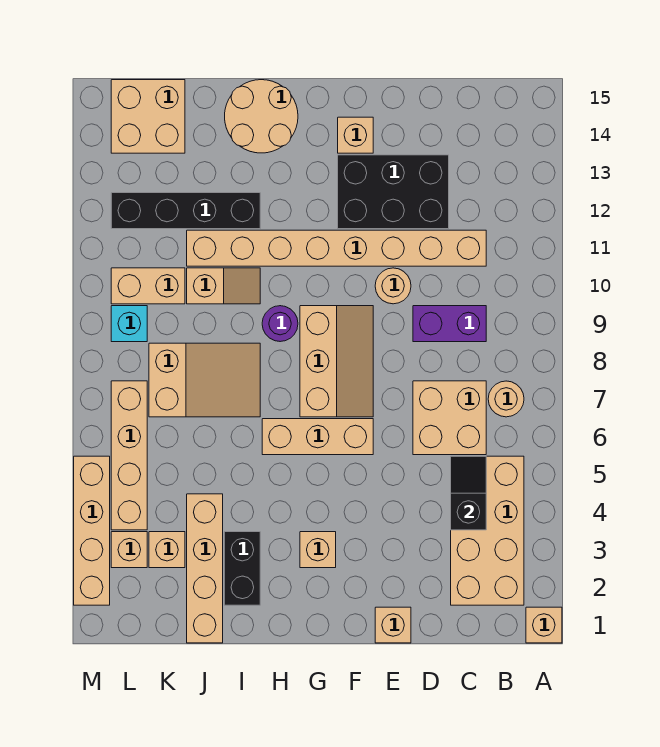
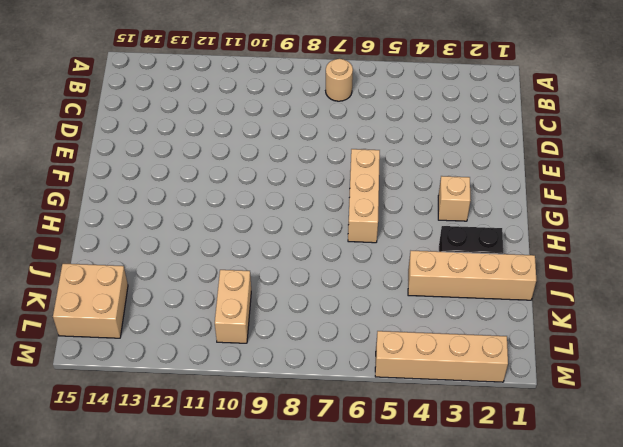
none -> tan 1x1 brick [526,607,562,643]
none -> tan 2x4 brick [451,456,524,605]
none -> tan 2x2 brick [413,381,486,455]

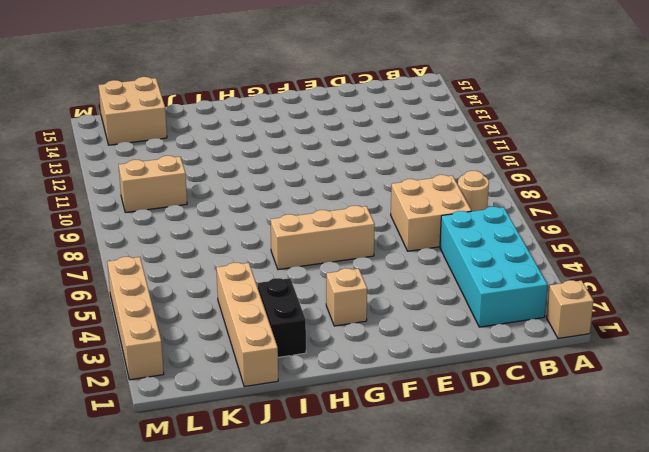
cyan 2x4 brick [440,207,548,327] -> tan 2x4 brick [451,456,524,605]
none -> purple 1x2 brick [413,306,486,342]
none -> tan 1x8 brick [187,230,486,266]
none -> black 2x3 brick [338,155,449,229]

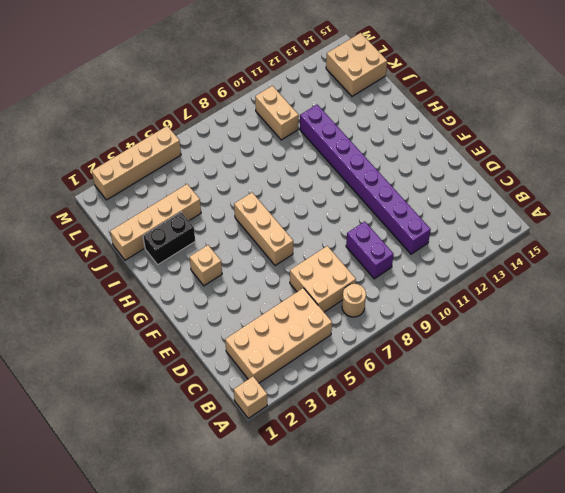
purple 1x8 brick [300,105,431,254] -> tan 1x8 brick [187,230,486,266]
none -> black 2x3 brick [338,155,449,229]
none -> tan 1x1 brick [375,607,411,643]
none -> tan 1x1 round brick [375,268,411,304]

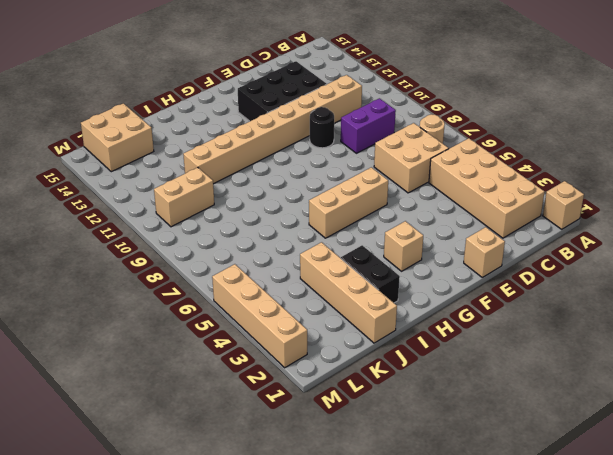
black 1x1 round brick [310,107,334,148] -> tan 1x1 round brick [375,268,411,304]
none -> tan 2x3 slope [300,306,373,417]
none -> tan 1x1 brick [338,117,373,153]
none -> purple 1x1 round brick [262,306,298,342]

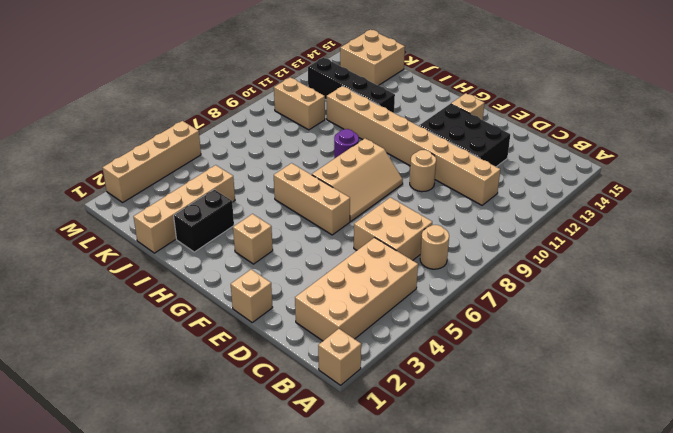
none -> purple 1x2 brick [413,306,486,342]
none -> tan 2x2 round brick [225,80,298,153]
none -> tan 2x3 slope [149,343,260,417]

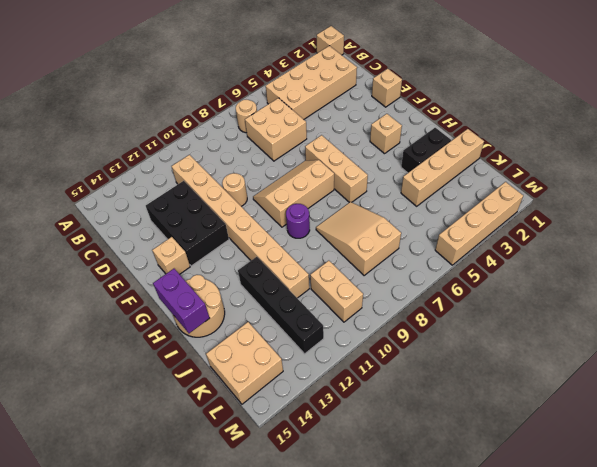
purple 1x2 brick [153,269,210,333] -> purple 1x2 brick moved to [413,306,486,342]
none -> tan 1x2 slope [187,268,260,304]
none -> tan 1x1 brick [149,532,185,568]
none -> tan 1x1 brick [111,532,147,568]

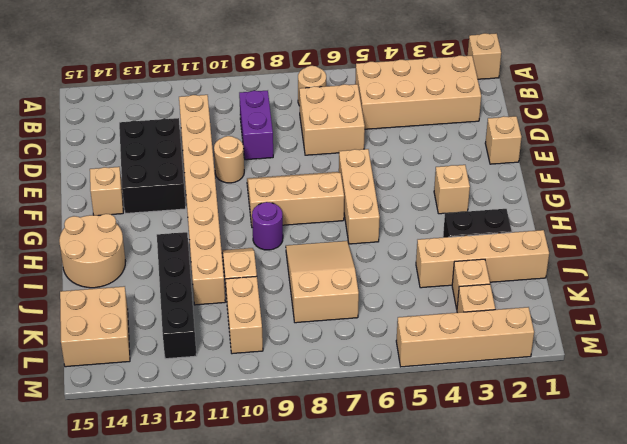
none -> tan 1x4 brick [111,381,147,530]
none -> cyan 1x1 brick [111,306,147,342]
none -> black 1x2 slope [451,456,486,530]

